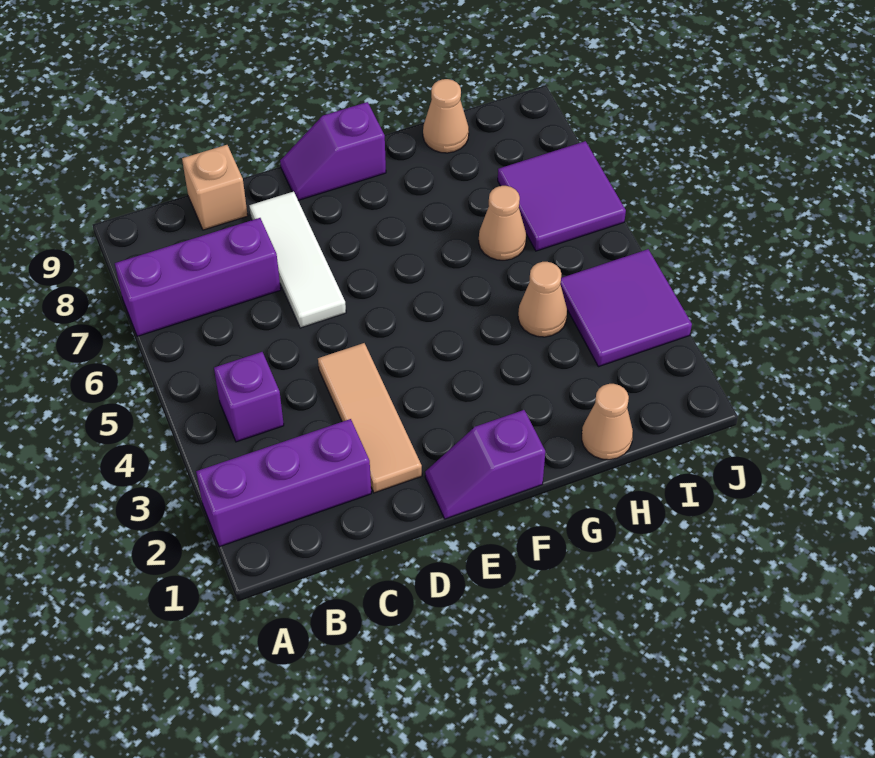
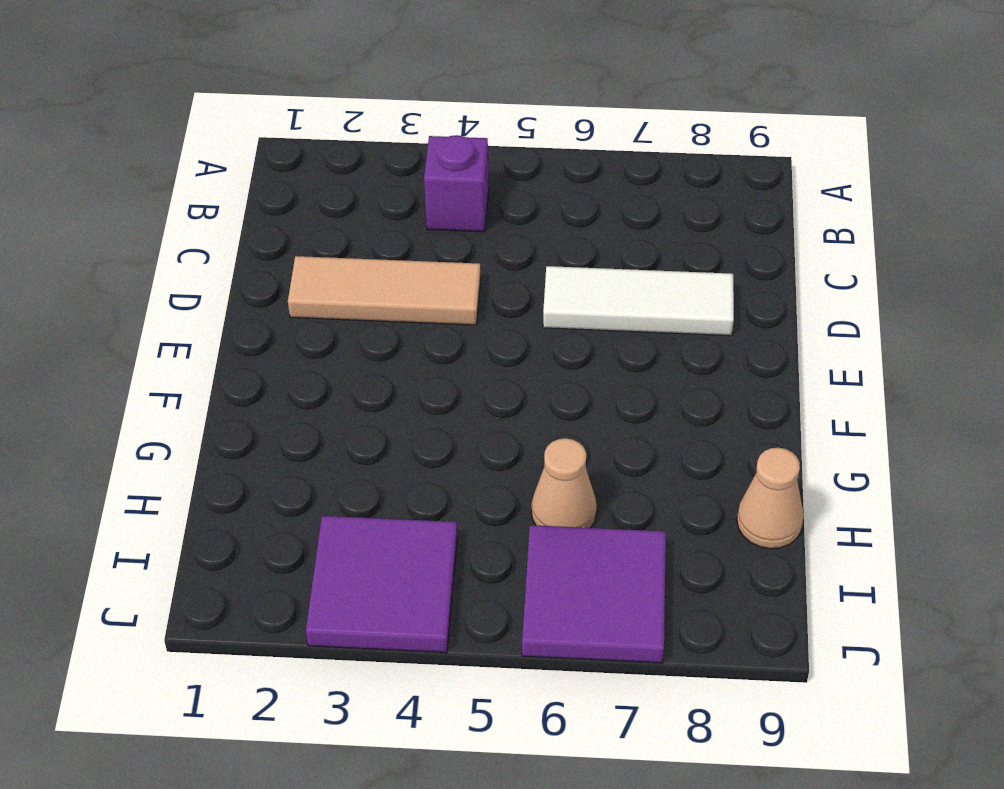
none -> purple 1x3 brick [196,419,371,547]
none -> purple 1x3 brick [115,218,281,336]
none -> tan 1x1 brick [182,145,248,230]

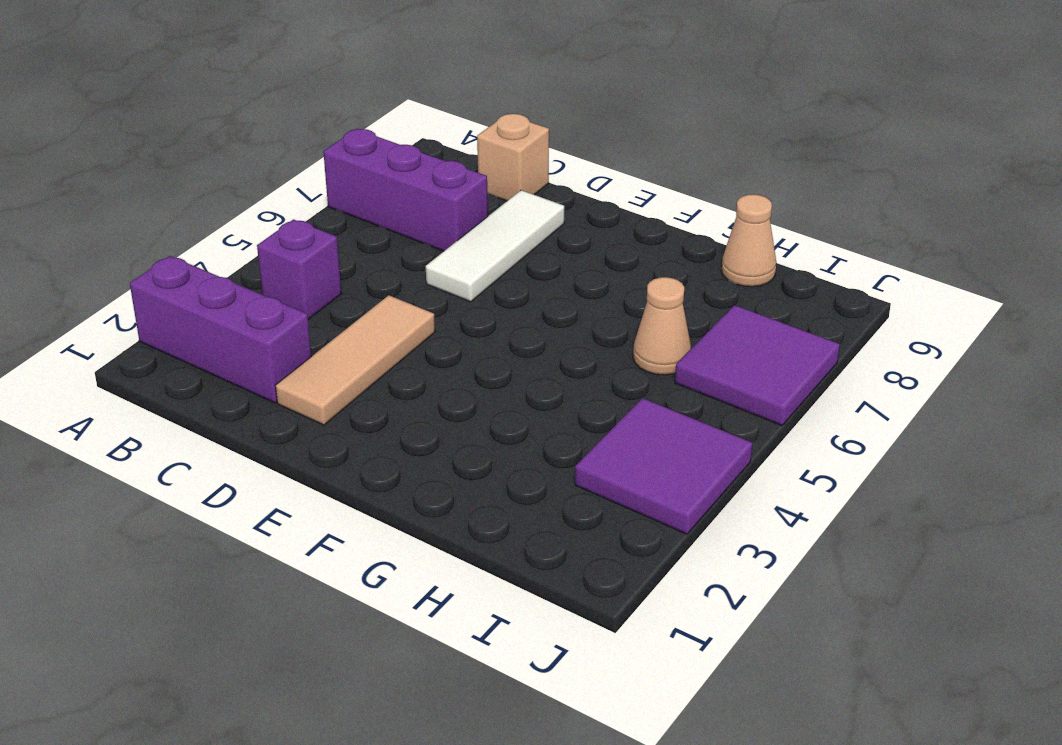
none -> purple 1x2 slope [425,410,545,519]
none -> purple 1x2 slope [280,102,386,200]
none -> tan 1x1 cone [582,384,633,460]

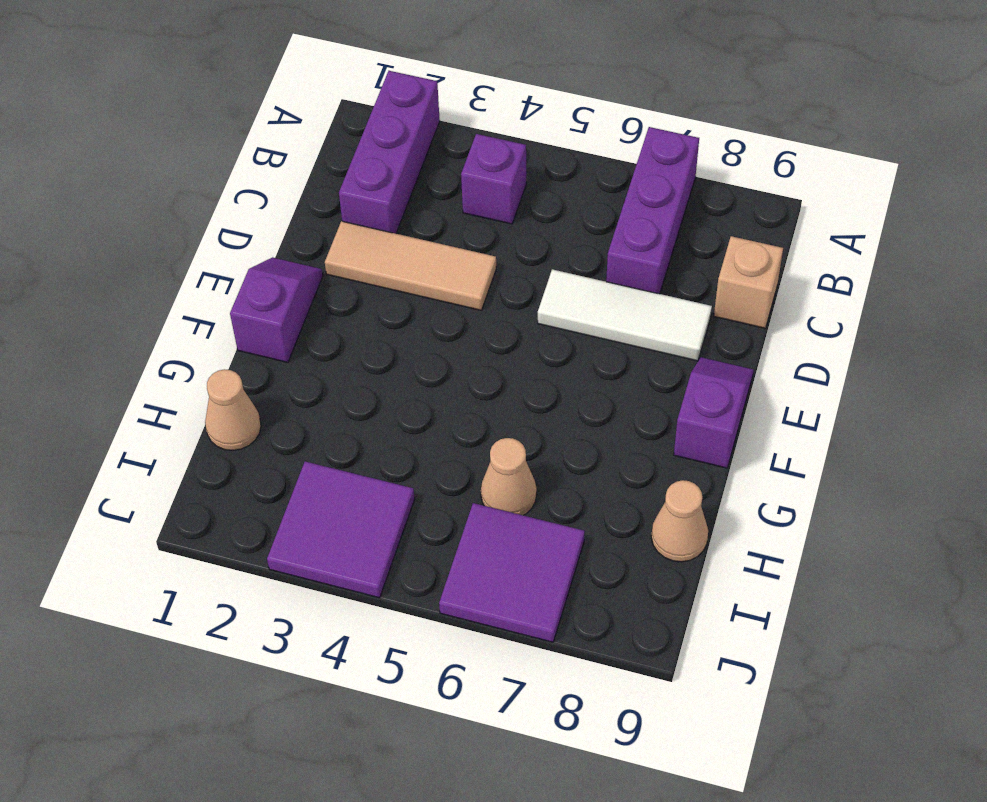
none -> tan 1x1 cone [518,262,567,337]

